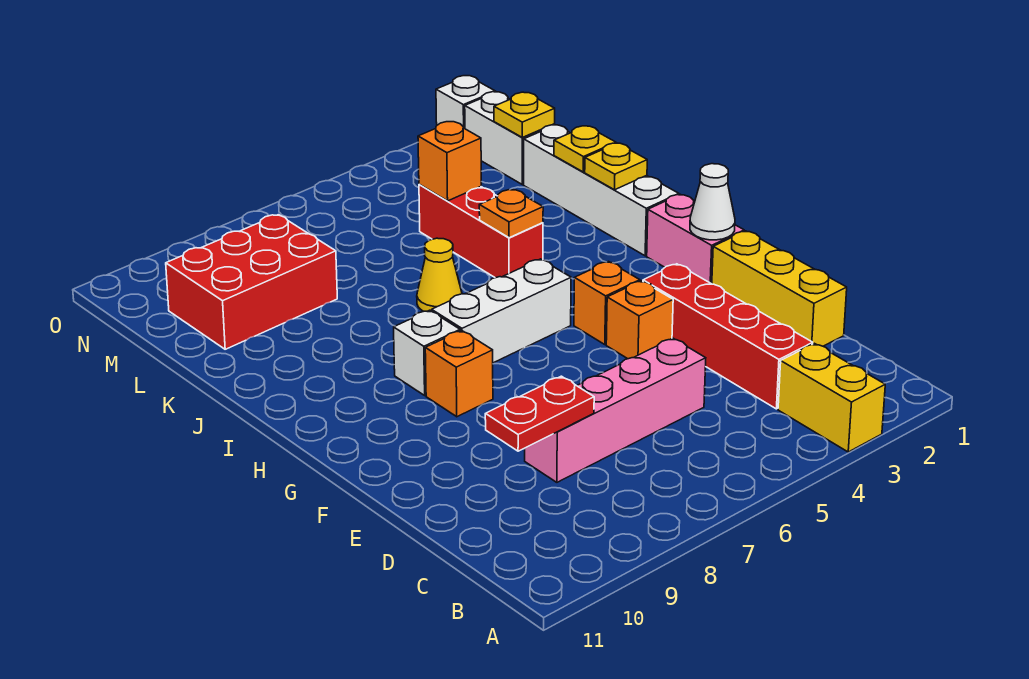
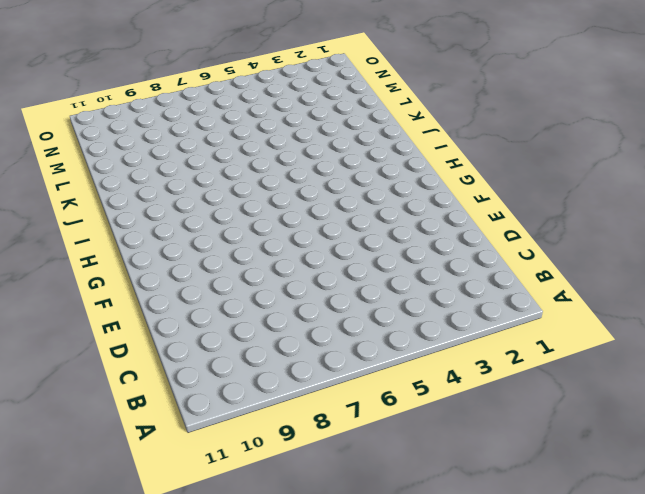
none -> yellow 1x2 brick [778,343,885,452]
none -> red 1x4 brick [643,264,813,409]
none -> yellow 1x3 brick [712,231,847,346]

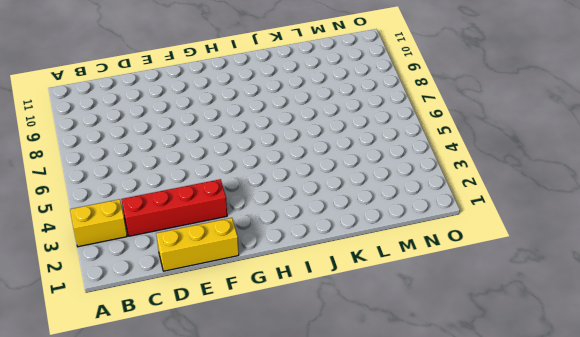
none -> pink 1x4 brick [525,338,706,482]
none -> orange 1x1 brick [606,281,673,359]
none -> pink 1x2 brick [647,194,744,284]

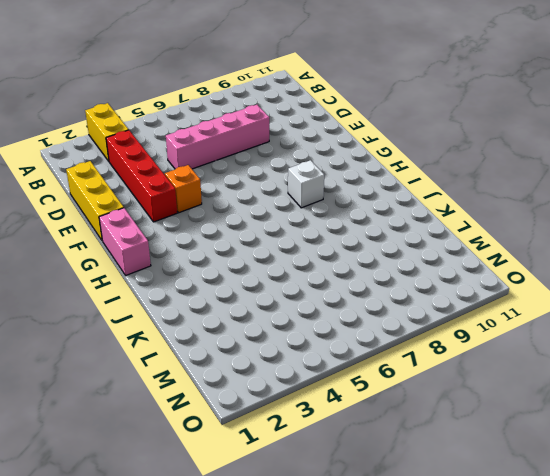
none -> orange 1x1 brick [574,262,640,345]
none -> orange 1x1 brick [425,330,493,417]
none -> white 1x3 brick [432,259,571,363]

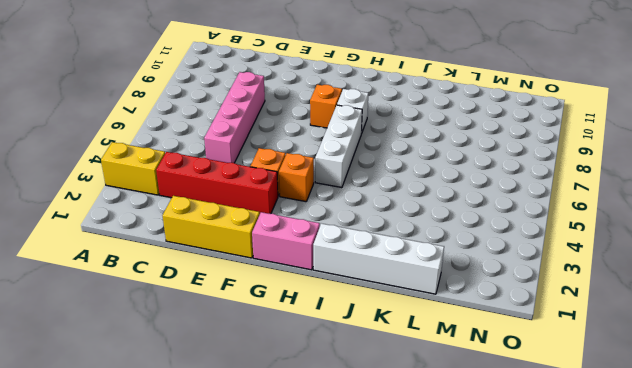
none -> red 1x3 brick [419,184,543,278]
none -> yellow 1x1 cone [417,238,462,311]
none -> red 2x3 brick [166,215,337,349]

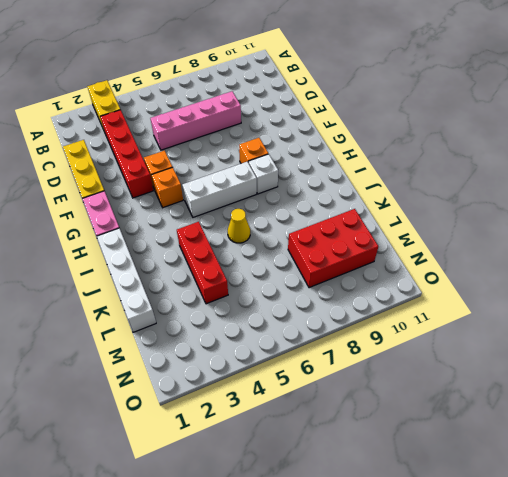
none -> white 1x2 brick [465,92,555,184]
none -> white 1x1 brick [436,76,496,129]
none -> red 1x2 plate [485,376,594,451]

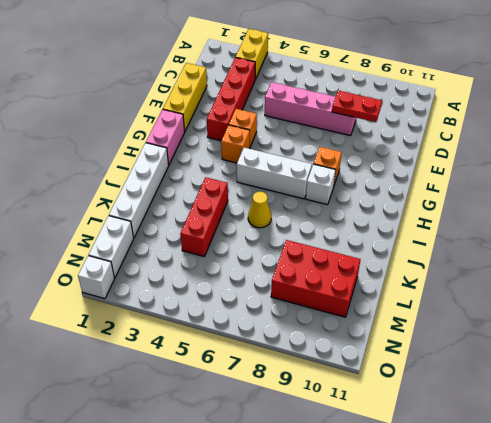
none -> white 1x1 cone [690,164,735,240]
none -> yellow 1x1 plate [585,143,647,190]
none -> orange 1x1 plate [479,189,543,238]

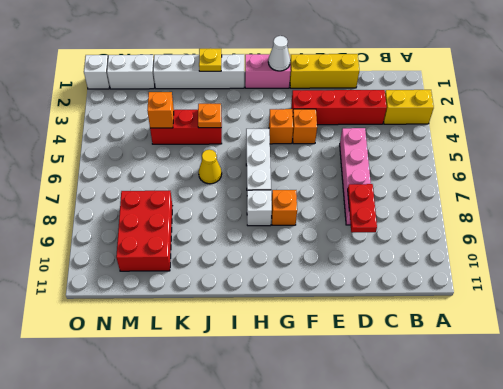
none -> yellow 1x1 plate [554,126,616,172]
none -> yellow 1x1 plate [494,92,555,137]

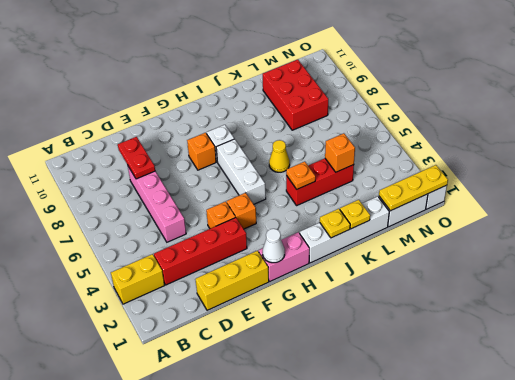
yellow 1x3 plate [379,165,448,211] -> yellow 1x1 plate [494,92,555,137]

